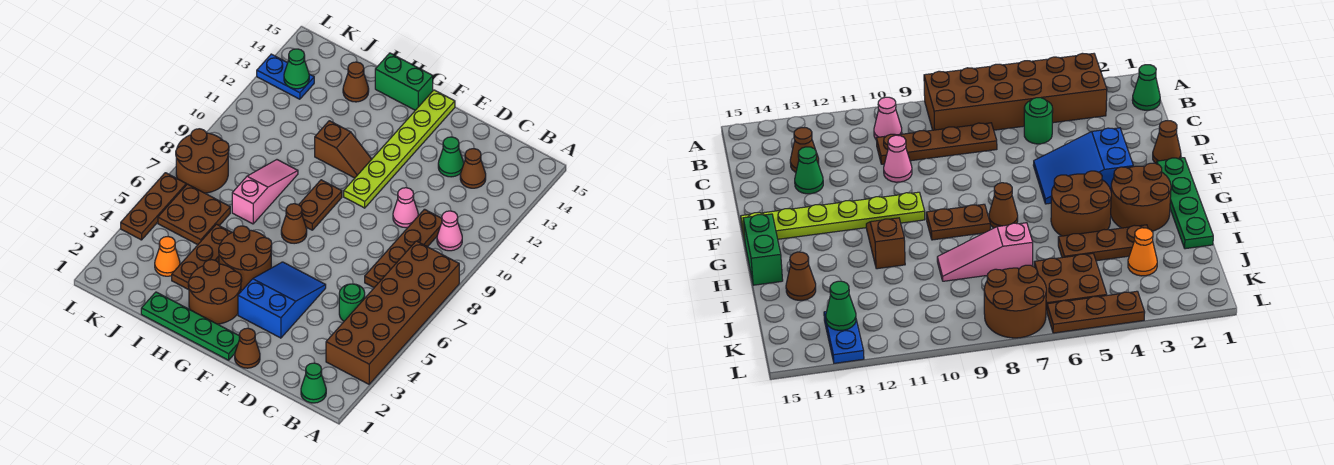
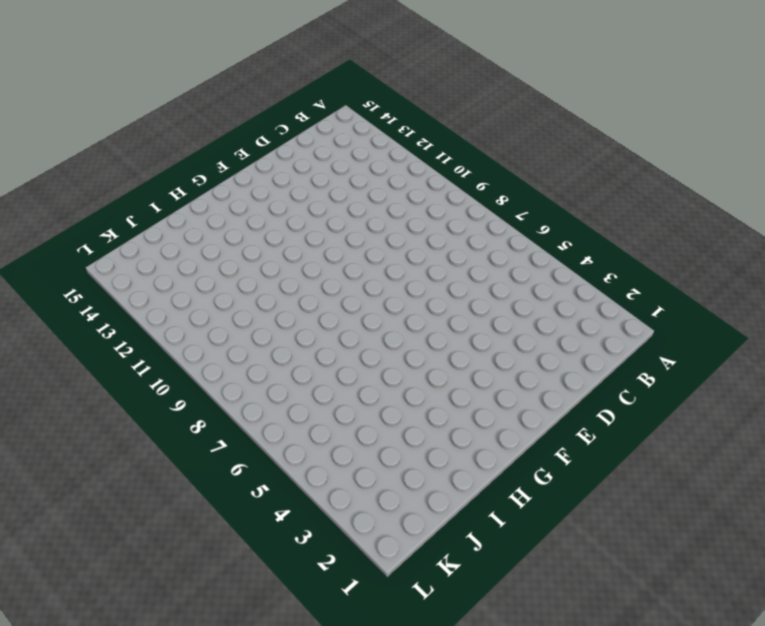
none -> brown 2x6 brick [326,241,459,384]
none -> green 1x1 cone [301,363,326,403]
none -> pink 1x1 cone [437,211,462,251]

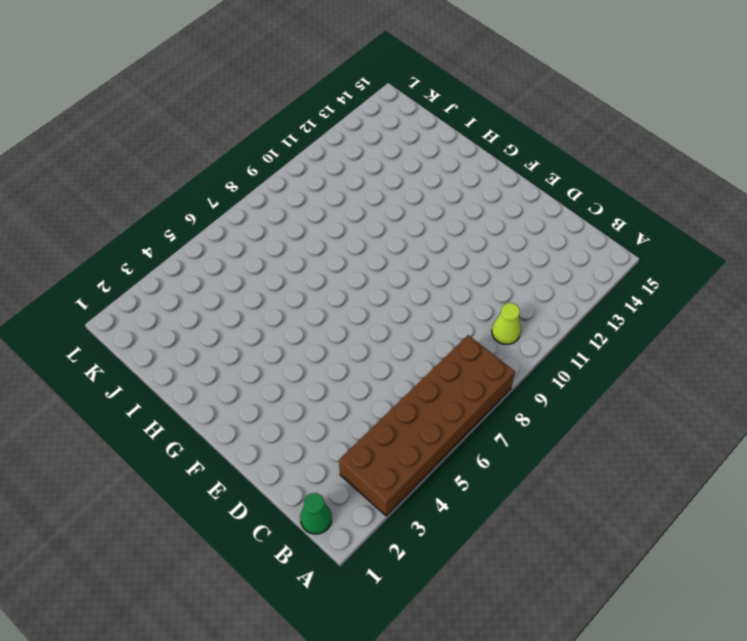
lime 1x1 cone [492,303,521,344] -> pink 1x1 cone [437,211,462,251]
none -> green 1x1 round brick [339,284,365,321]
none -> brown 1x4 plate [365,209,442,288]
none -> brown 1x1 cone [460,149,486,188]

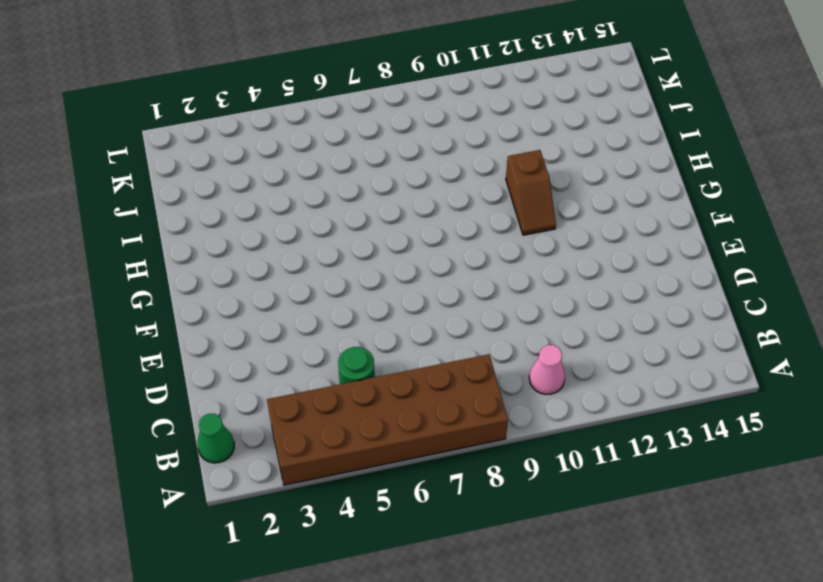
none -> brown 1x4 plate [365,209,442,288]
none -> brown 1x1 cone [460,149,486,188]
none -> pink 1x1 cone [393,187,418,228]

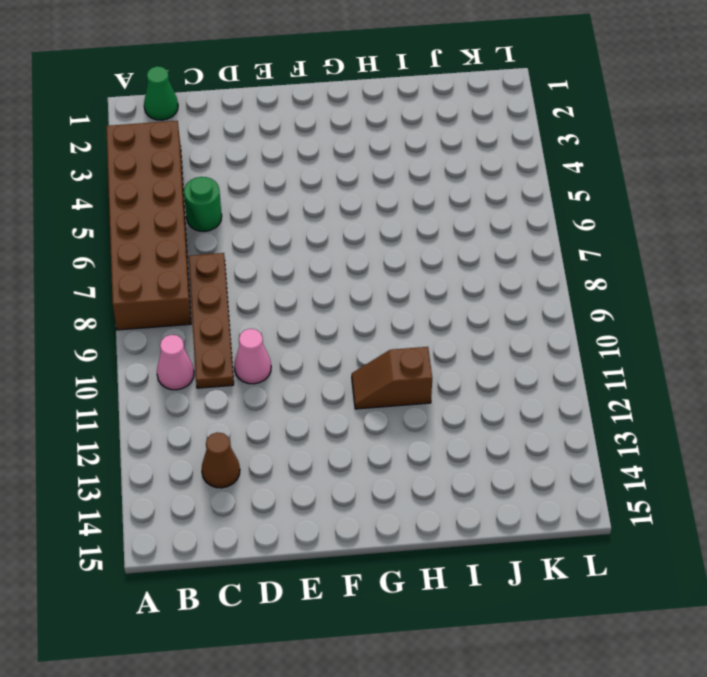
none -> green 1x1 cone [438,137,464,177]
none -> brown 1x1 cone [235,328,260,368]
none -> blue 2x3 slope [238,262,326,338]

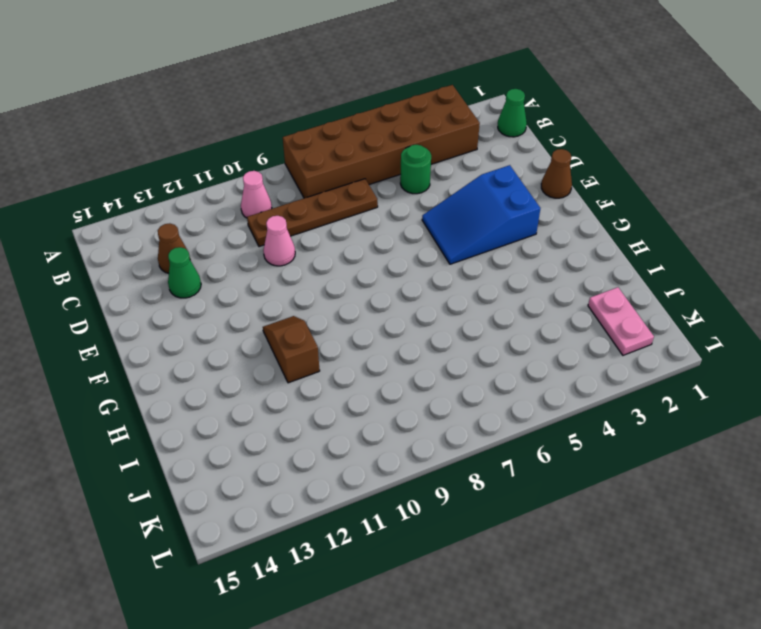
pink 1x2 plate [588,287,654,355] -> none
none -> green 1x4 plate [141,292,240,360]
none -> lime 1x6 plate [344,90,455,208]
none -> brown 2x2 round brick [188,260,242,324]

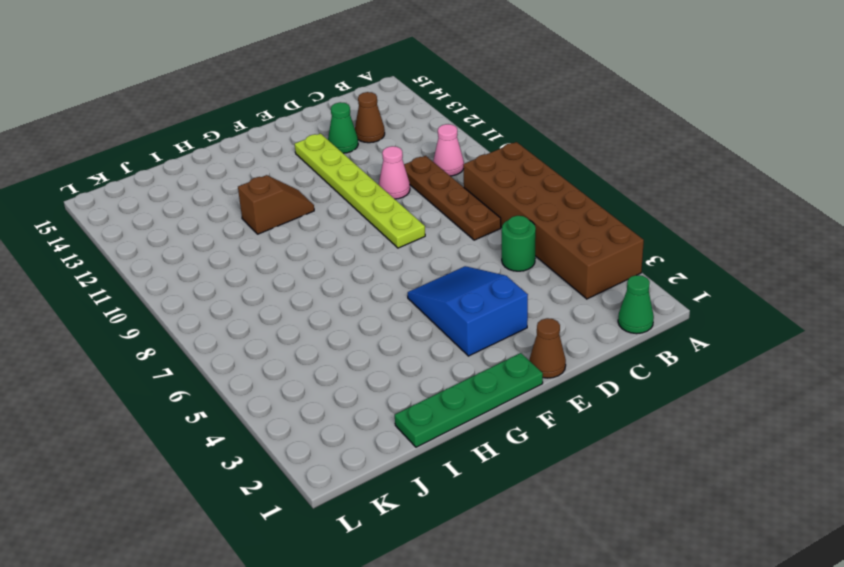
lime 1x6 plate [295,134,425,248] -> lime 1x6 plate moved to [344,90,455,208]
none -> brown 2x2 round brick [188,260,242,324]
none -> brown 2x2 round brick [219,226,272,290]
none -> brown 1x1 cone [281,204,307,244]

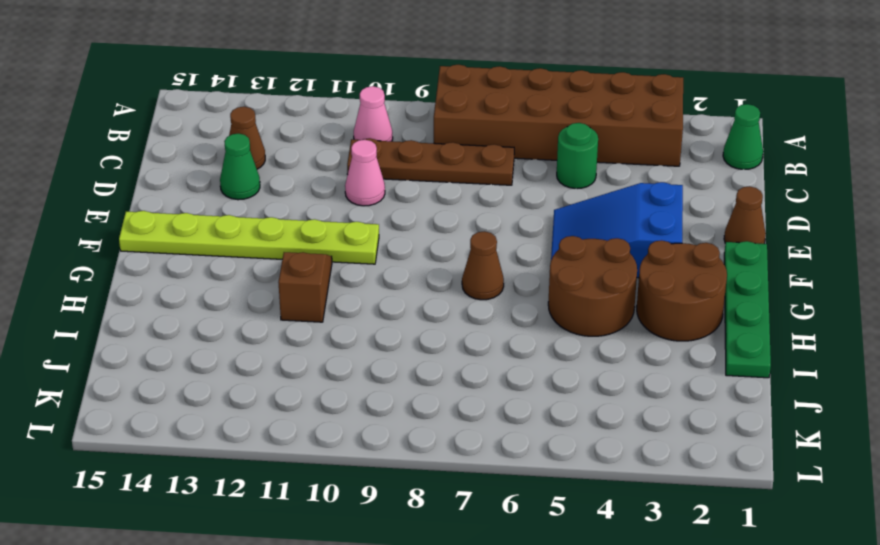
none -> brown 1x2 plate [299,180,342,230]
none -> green 1x2 brick [375,53,433,110]
none -> brown 1x3 plate [172,224,232,290]

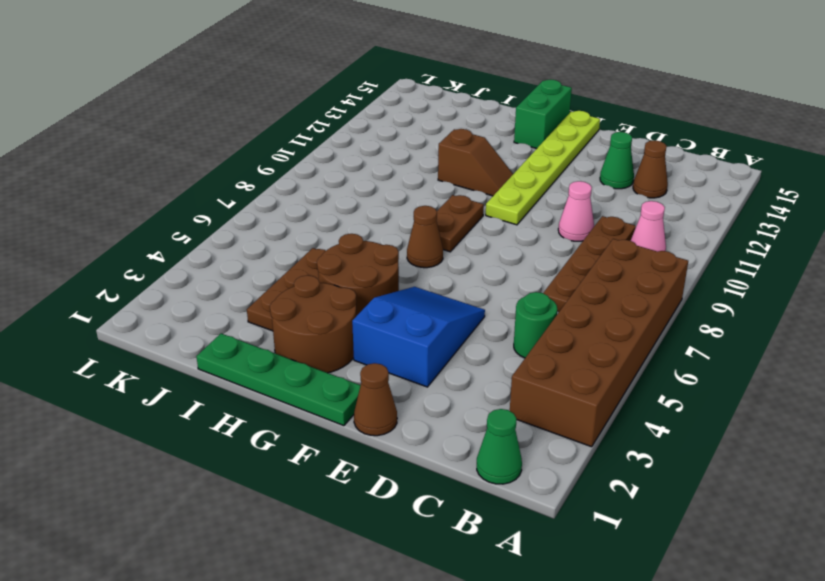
green 1x2 brick [514,80,572,149] -> green 1x2 brick turned to [375,53,433,110]
none -> pink 1x3 slope [232,160,298,224]
none -> brown 1x1 cone [343,62,369,102]
none -> orange 1x1 cone [155,237,180,276]

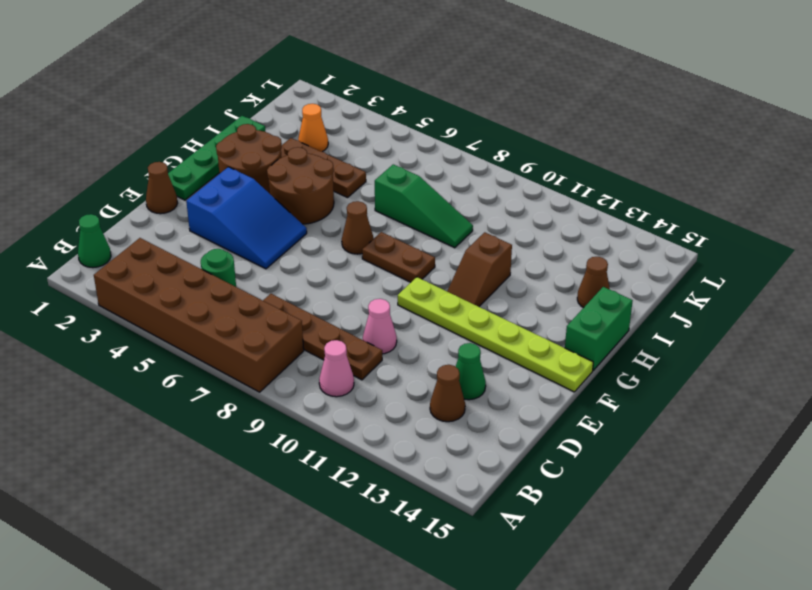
green 1x3 slope [375,164,473,248] -> pink 1x3 slope [232,160,298,224]
none -> brown 2x2 plate [158,184,230,245]
none -> brown 2x2 round brick [176,129,229,193]
none -> blue 1x2 plate [257,54,314,99]

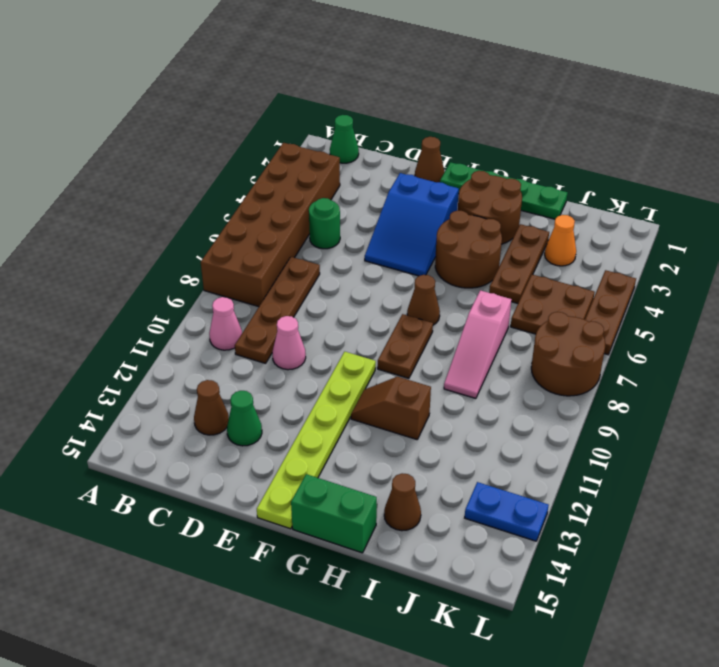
none -> green 1x1 cone [284,49,309,89]

